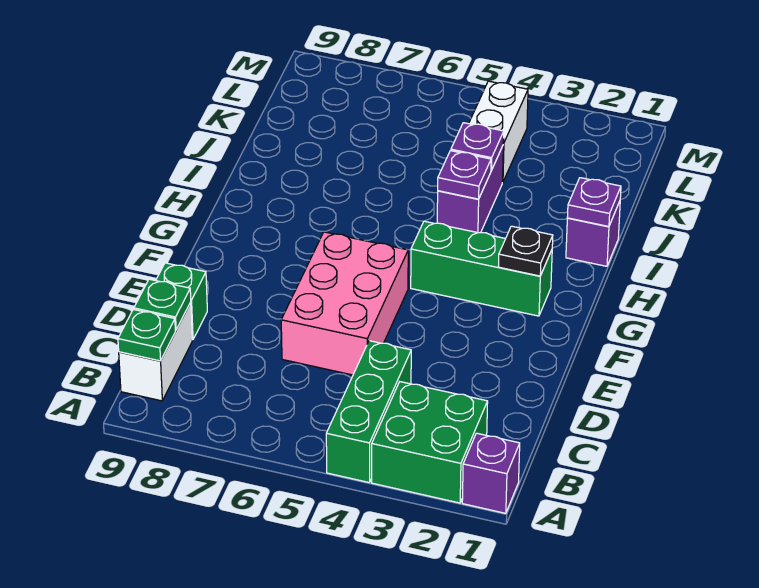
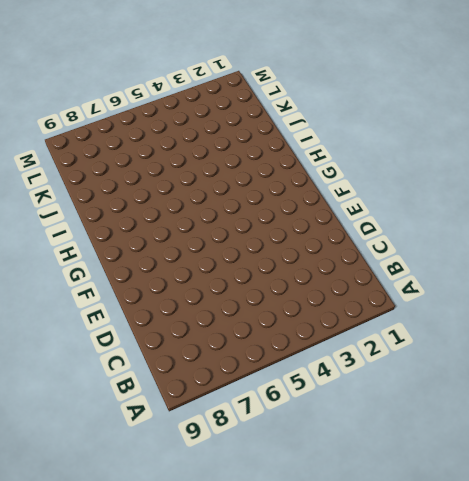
none -> purple 1x1 brick [462,433,520,513]
none -> green 2x2 brick [372,382,488,503]
none -> green 1x3 brick [326,341,411,483]

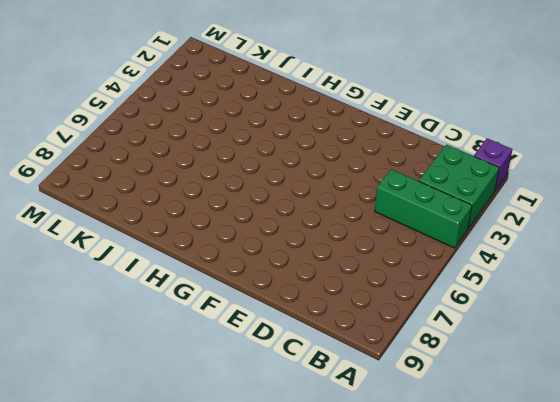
none -> white 1x2 brick [119,302,192,401]
none -> pink 2x3 brick [281,232,408,375]
none -> green 1x1 brick [156,263,207,340]

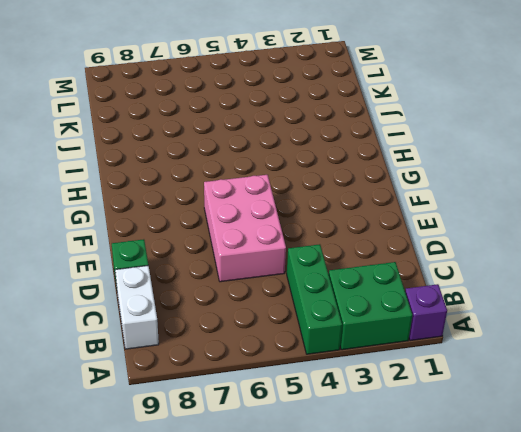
none -> green 1x3 brick [411,221,552,316]
none -> purple 1x1 brick [566,201,620,266]
none -> purple 1x2 brick [437,146,503,233]

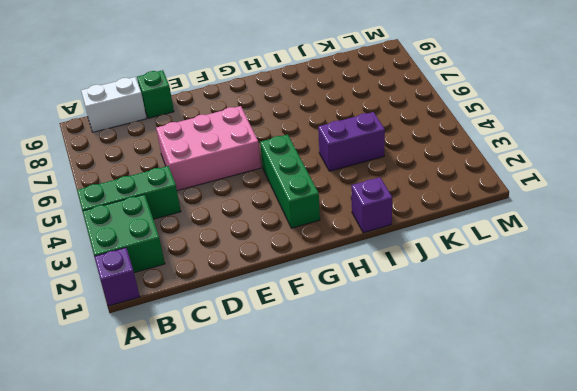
none -> white 1x2 brick [469,81,528,182]
none -> green 1x1 plate [118,309,175,361]
none -> green 1x1 plate [134,279,191,330]

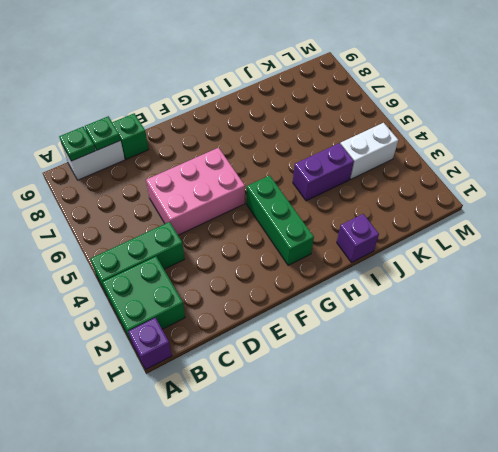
none -> black 1x1 plate [498,226,553,276]
none -> purple 1x1 plate [567,178,621,227]
none -> purple 1x1 plate [438,151,491,199]

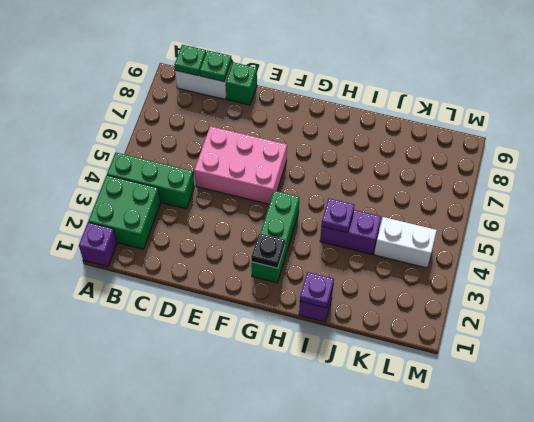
none -> purple 1x1 plate [451,123,504,170]

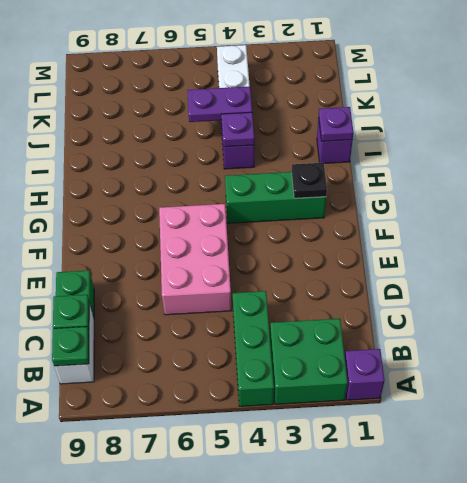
purple 1x2 plate [187,86,252,122] -> purple 1x1 plate [451,123,504,170]

